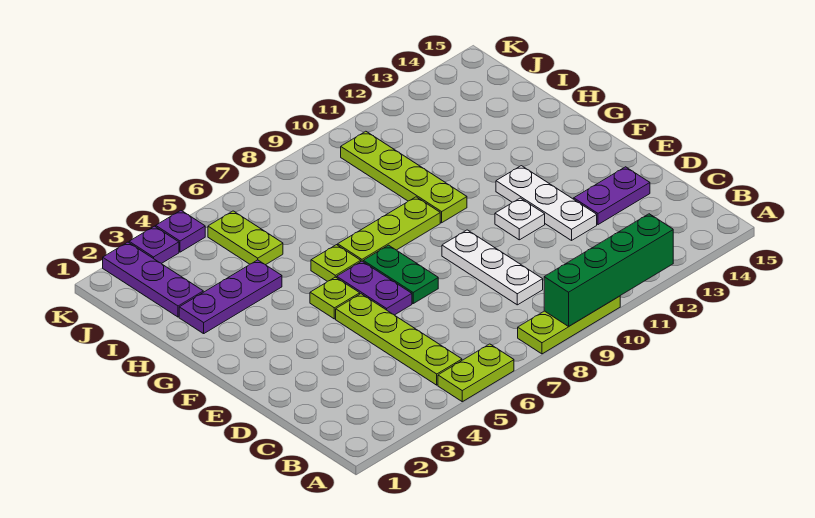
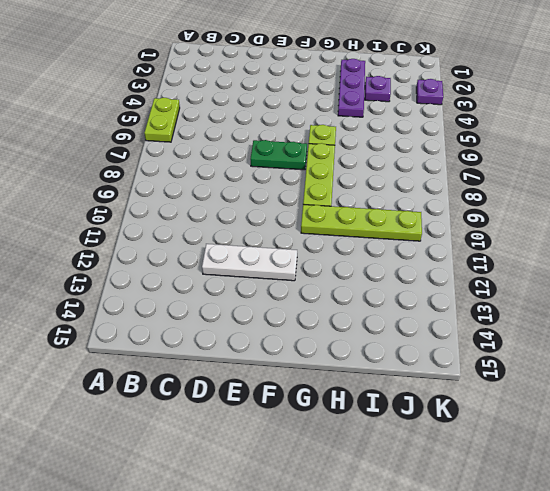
purple 1x1 plate [365,76,391,102] -> purple 1x1 plate moved to [156,211,205,252]
none -> lime 1x3 plate [518,296,620,354]
none -> lime 1x4 plate [336,294,462,385]
none -> white 1x3 plate [442,230,543,305]

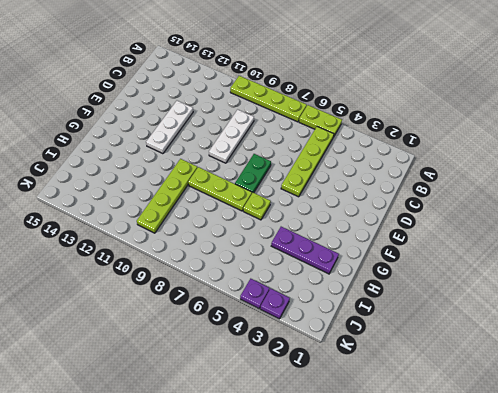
lime 1x4 plate [230,76,307,122] -> lime 1x3 plate [518,296,620,354]
none -> purple 1x2 plate [574,167,650,225]
none -> purple 1x2 plate [337,261,412,315]
none -> white 1x1 plate [495,198,545,240]

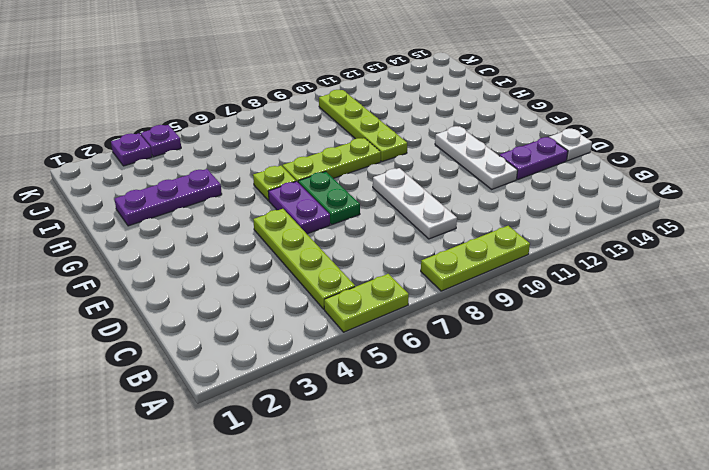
white 1x1 plate [549,129,592,161] -> white 1x1 plate moved to [495,198,545,240]
none -> lime 1x1 plate [310,277,360,319]
none -> purple 1x3 plate [103,242,203,317]
none -> lime 1x2 plate [208,211,283,265]

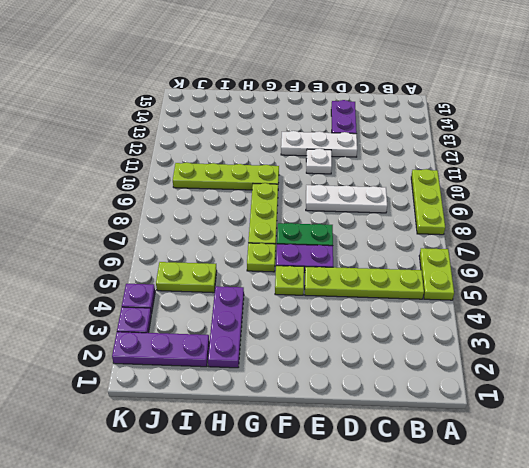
none -> green 1x4 brick [544,214,673,326]

